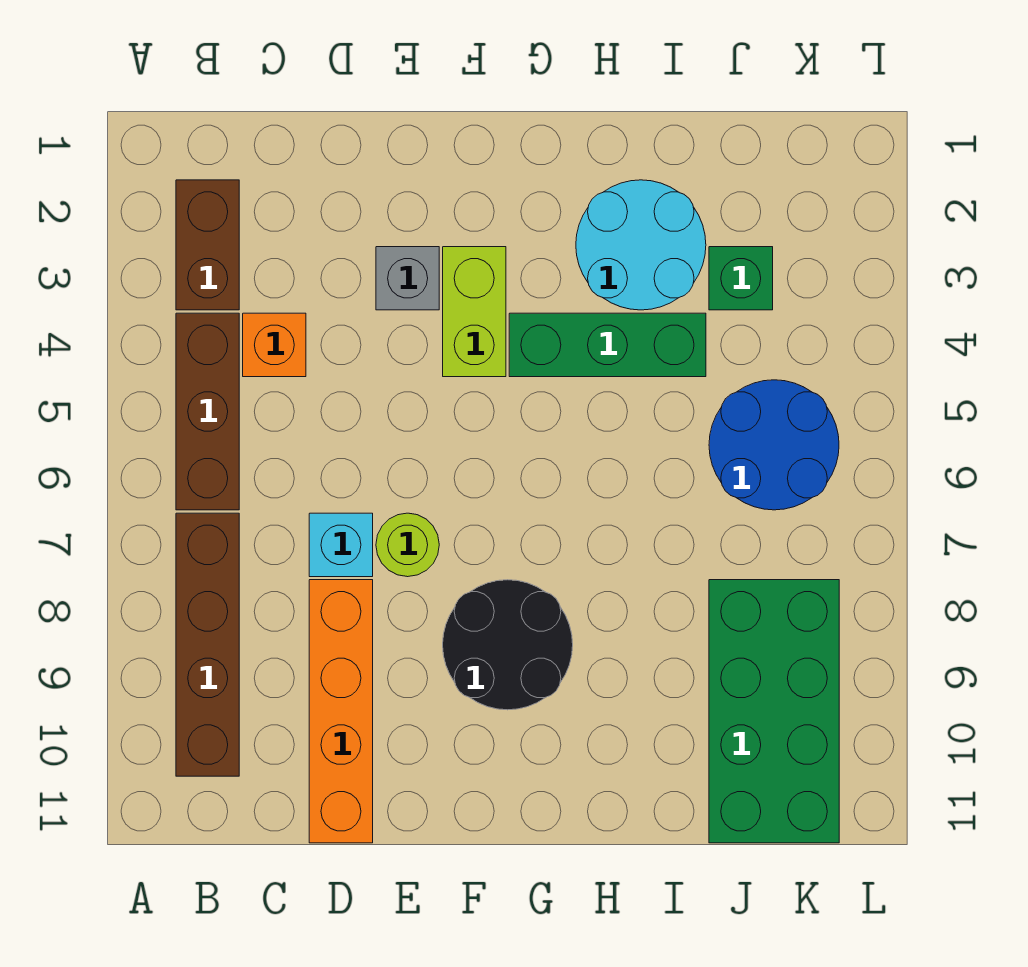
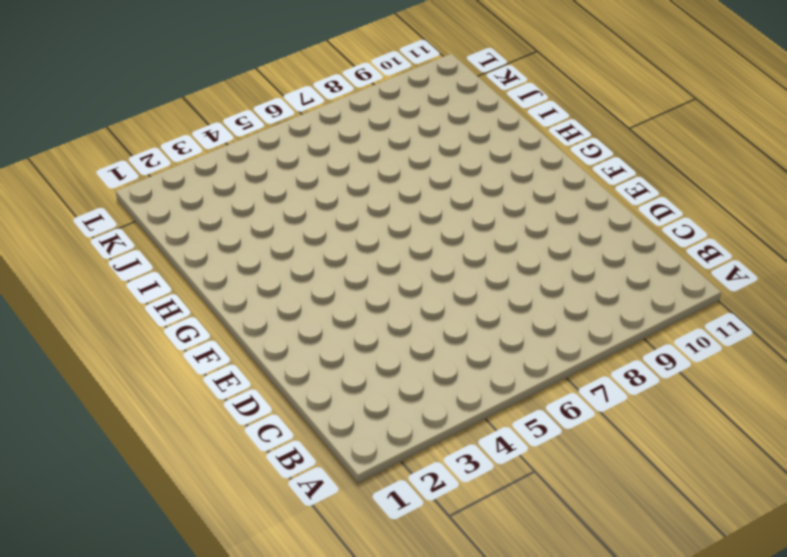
none -> brown 1x2 brick [176,180,239,310]
none -> brown 1x3 brick [176,313,239,510]
none -> brown 1x4 brick [176,513,239,776]

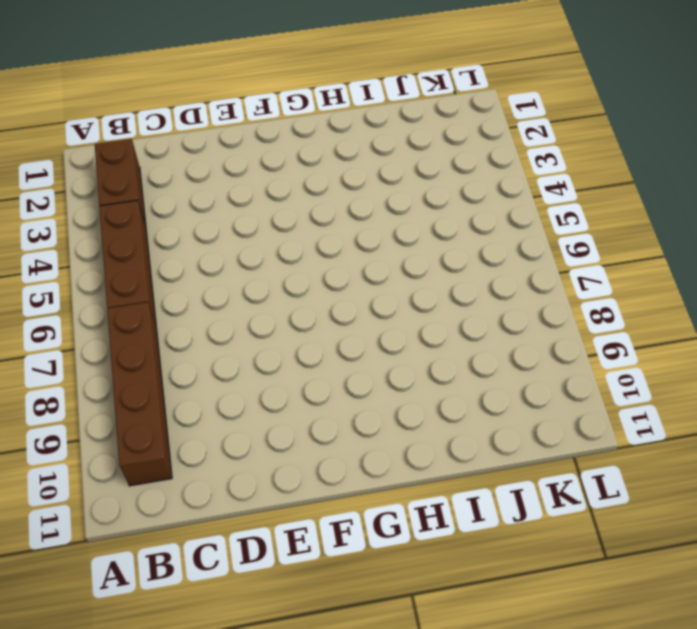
none -> orange 1x1 brick [243,313,306,377]
none -> cyan 1x1 brick [309,513,373,577]
none -> orange 1x4 brick [309,580,373,843]

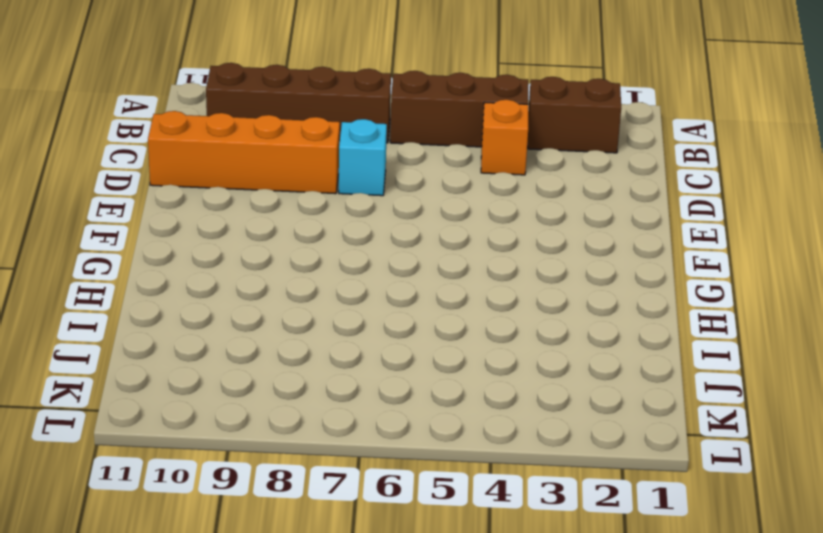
none -> grey 1x1 brick [376,247,439,310]
none -> lime 1x1 round brick [376,513,439,577]
none -> lime 1x2 brick [443,247,506,377]

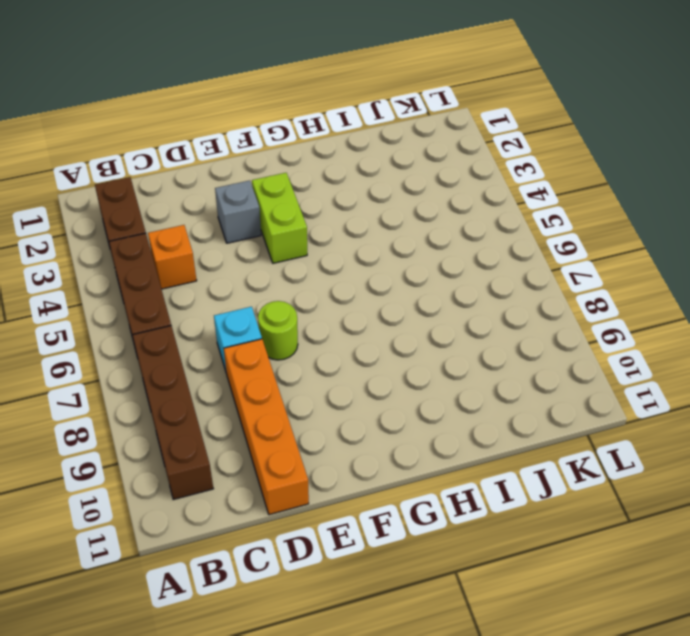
none -> black 2x2 round brick [443,580,573,710]
none -> green 1x3 brick [509,313,706,377]
none -> cyan 2x2 round brick [576,180,706,310]

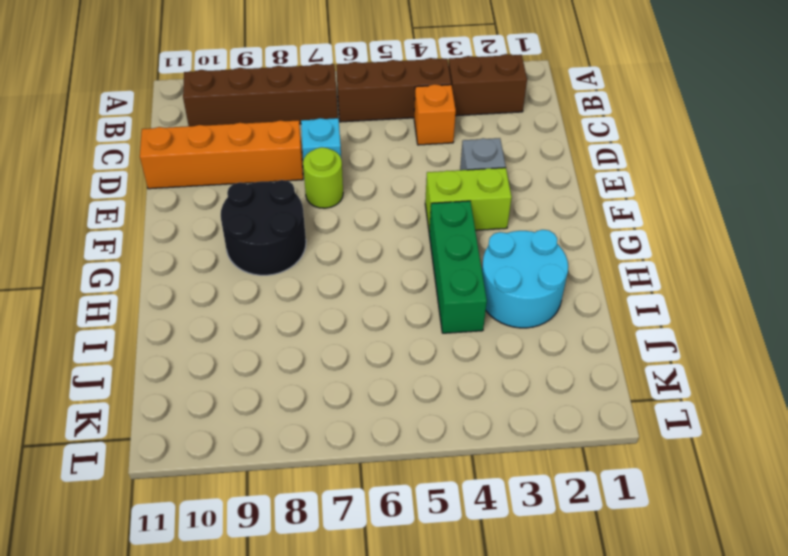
none -> green 1x1 brick [709,247,773,310]
none -> blue 2x2 round brick [709,380,839,510]
none -> green 2x4 brick [709,580,839,843]

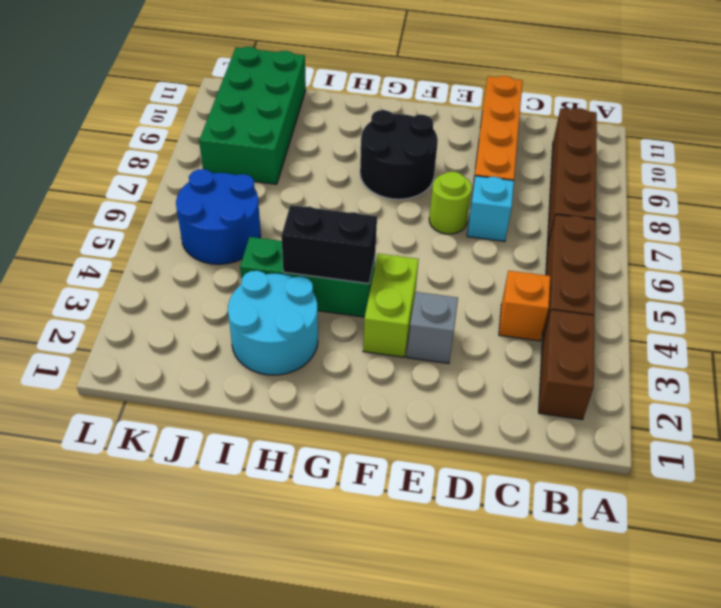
black 1x2 brick [281,205,377,284] -> none
none -> green 1x1 brick [709,247,773,310]

